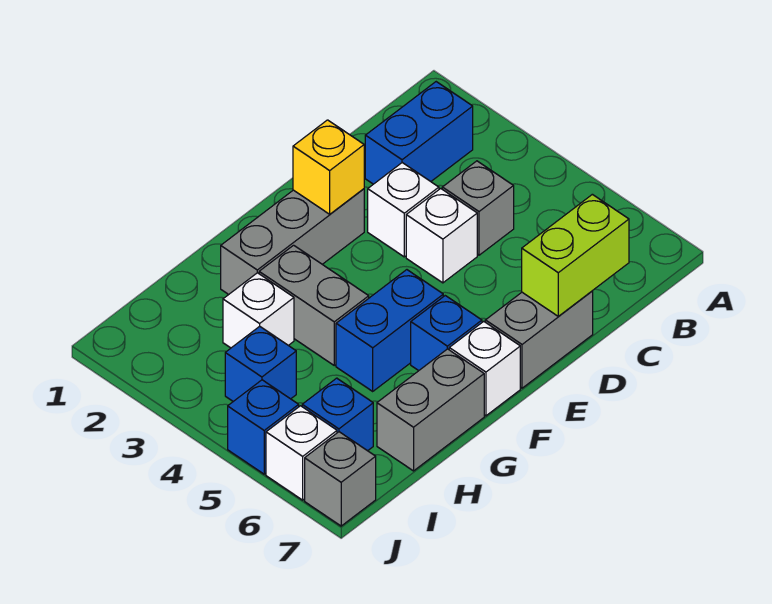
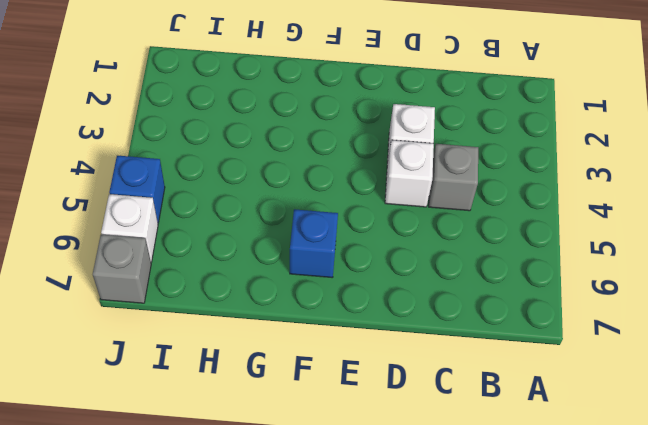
none -> blue 1x2 brick [365,82,473,184]
none -> grey 1x2 brick [485,291,593,388]
none -> grey 1x3 brick [221,189,364,295]

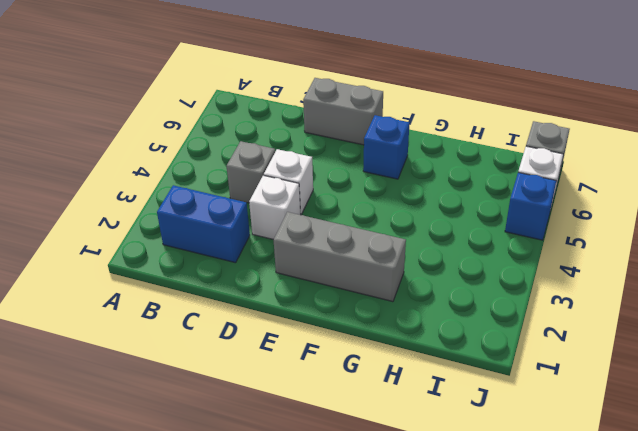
none -> blue 1x2 brick [336,270,443,391]
none -> white 1x1 brick [449,321,520,416]
none -> grey 1x2 brick [259,245,369,365]

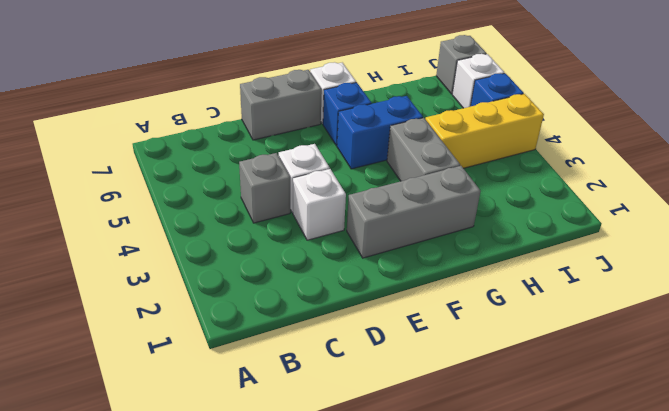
yellow 1x3 brick [425,94,544,168] -> blue 1x1 brick [225,326,296,401]
none -> blue 1x2 brick [365,82,473,184]
none -> grey 1x2 brick [377,349,484,471]
none -> white 1x1 brick [223,273,294,348]

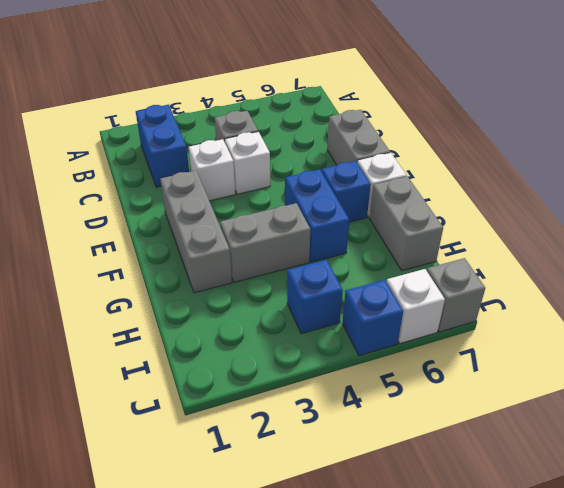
none -> white 1x1 brick [223,273,294,348]
none -> blue 1x1 brick [302,378,373,451]
none -> lime 1x2 brick [522,194,629,317]

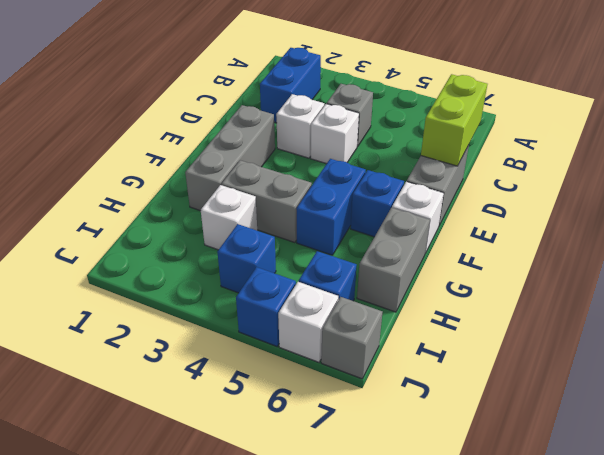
none -> yellow 1x1 brick [293,120,364,214]

